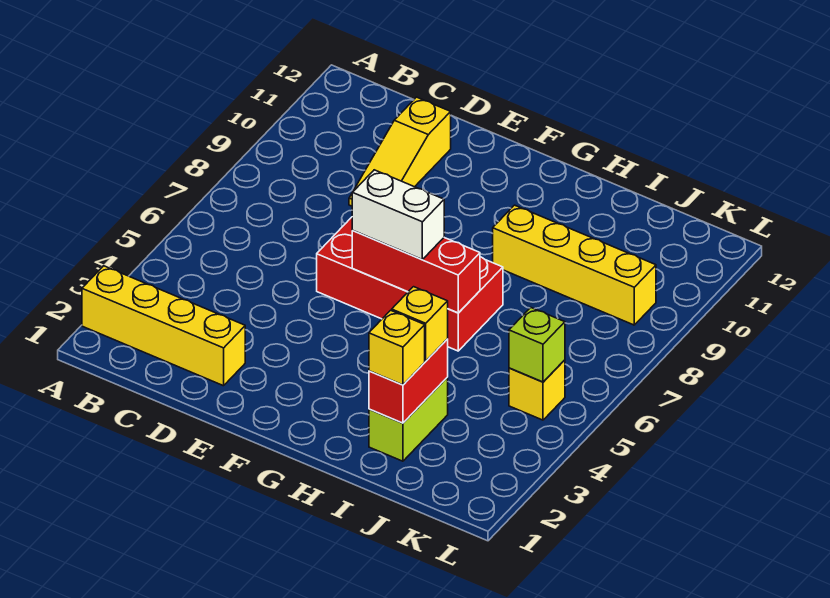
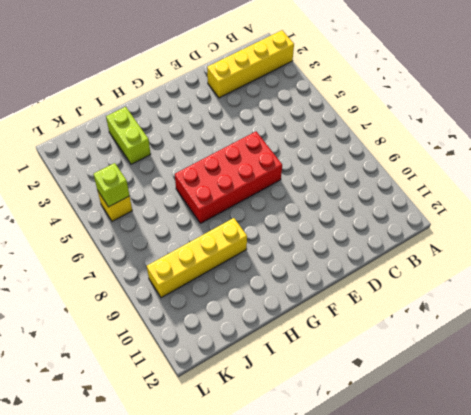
none -> yellow 1x3 slope [349,97,451,206]
none -> red 1x3 brick [352,231,480,313]
none -> red 1x2 brick [369,339,448,423]

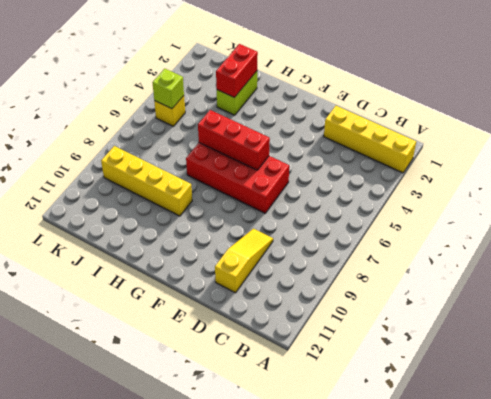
none -> white 1x2 brick [352,170,444,259]
none -> yellow 1x1 brick [369,310,425,385]
none -> yellow 1x1 brick [392,287,448,361]

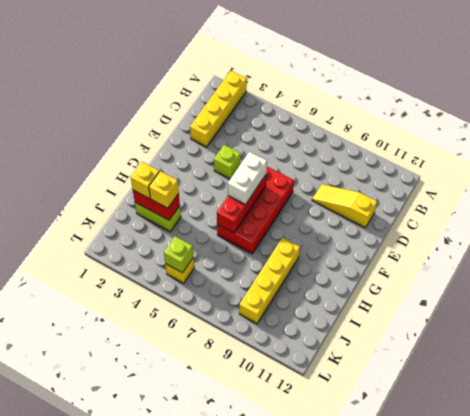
lime 1x1 brick [214,145,241,179] -> none

